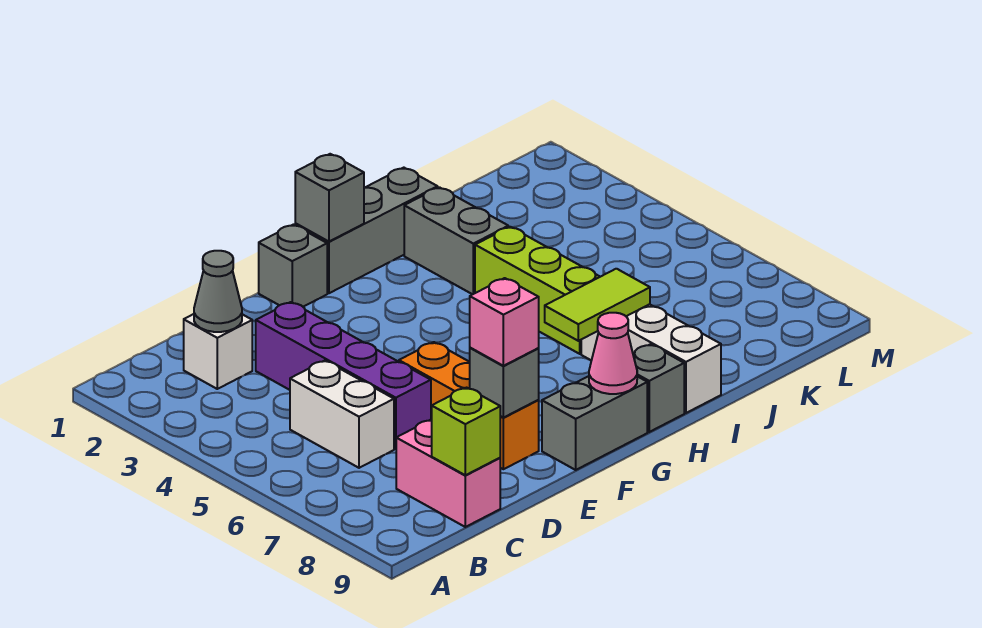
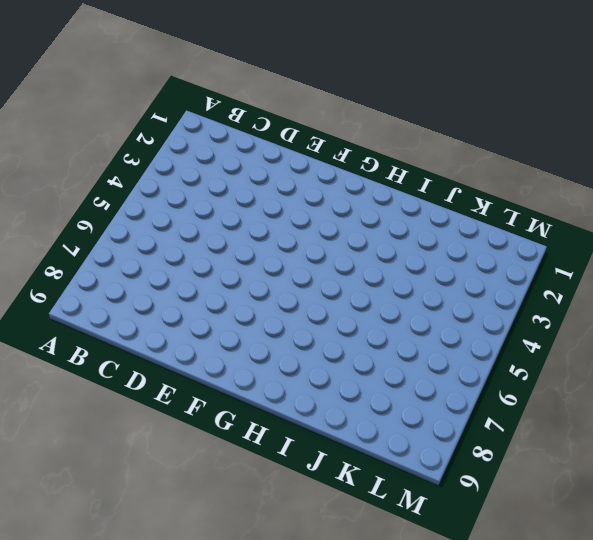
none -> white 1x1 brick [184,314,252,389]
none -> white 1x2 brick [290,361,394,468]
none -> pink 1x2 brick [396,420,500,527]

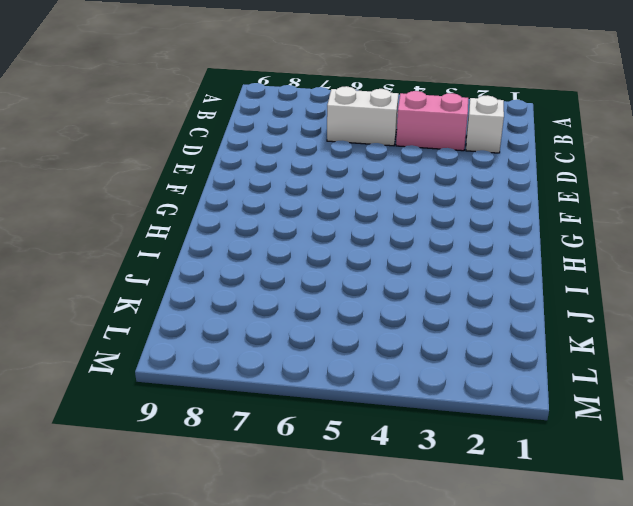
pink 1x2 brick [396,91,468,151] -> pink 1x2 brick moved to [396,420,500,527]
none -> purple 1x4 brick [256,302,431,449]
none -> orange 1x3 brick [399,342,539,469]
none -> grey 1x1 brick [259,225,327,307]

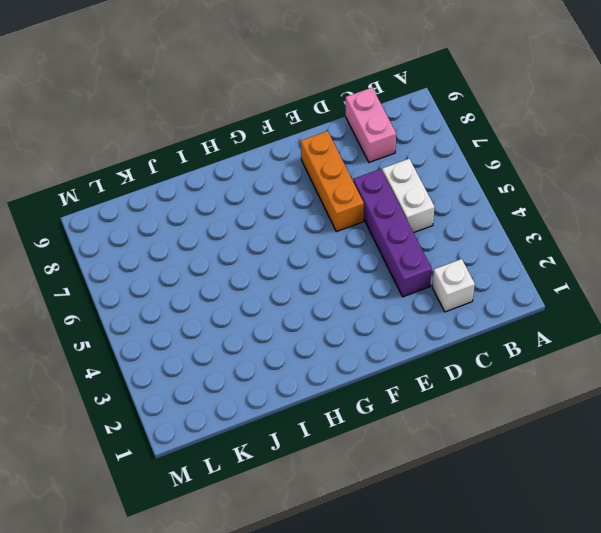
none -> grey 1x1 brick [259,225,327,307]
none -> grey 1x2 brick [542,376,647,470]
none -> grey 1x3 brick [295,168,438,293]

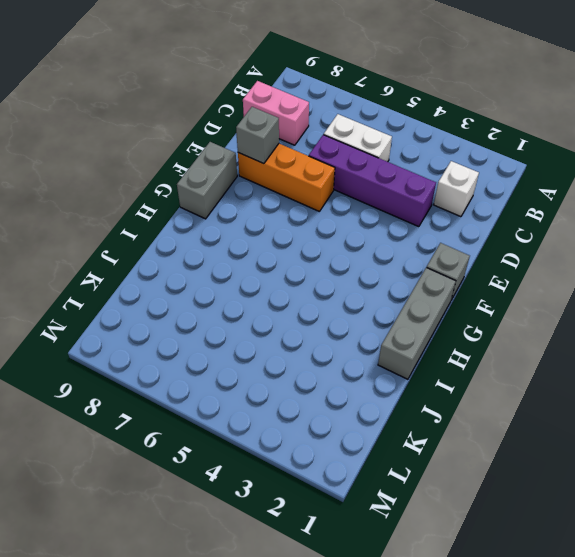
none -> grey 1x1 brick [633,344,684,432]
none -> grey 1x2 brick [404,187,508,294]
none -> lime 1x3 brick [475,227,600,354]

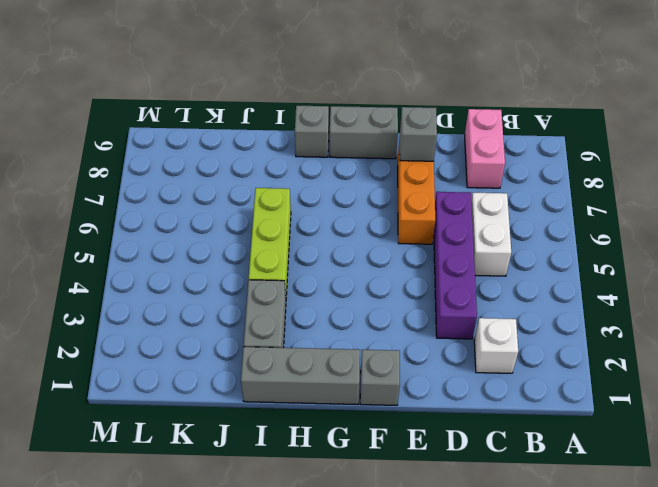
none -> white 1x3 brick [581,304,721,413]
none -> grey 1x1 cone [194,251,242,332]
none -> lime 1x1 brick [432,388,500,475]

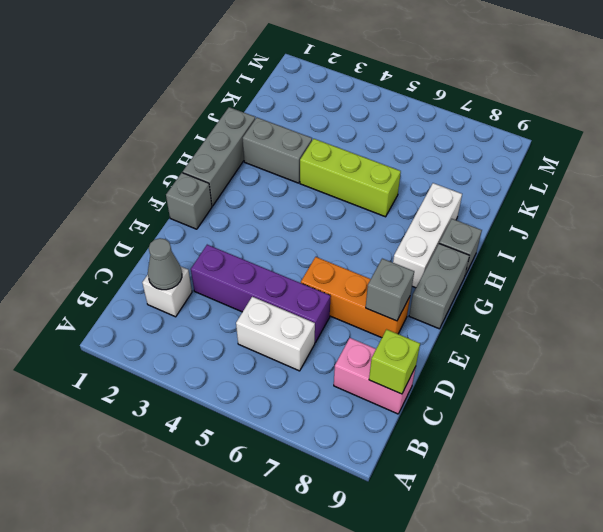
white 1x3 brick [393,183,462,288] -> white 1x3 brick turned to [581,304,721,413]
none -> grey 1x1 brick [295,154,364,242]
none -> pink 1x1 cone [589,313,637,394]
none -> lime 1x2 tile [545,269,650,341]

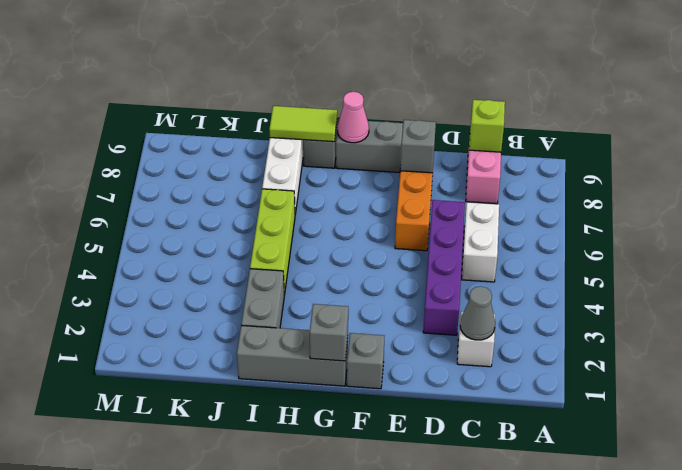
lime 1x2 tile [269,106,337,142] -> lime 1x2 tile moved to [545,269,650,341]
none -> pink 1x1 brick [470,278,539,366]

